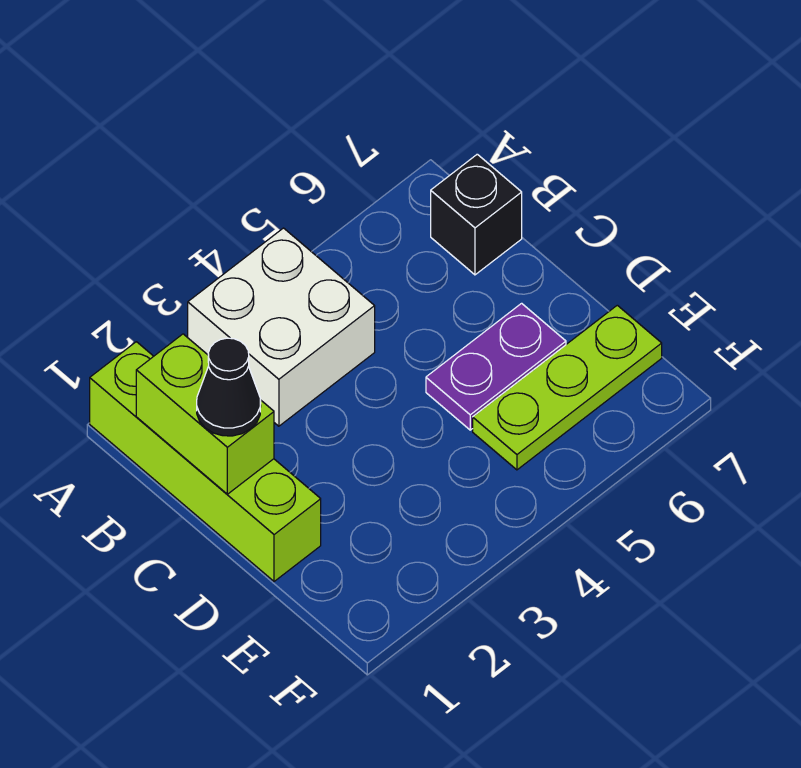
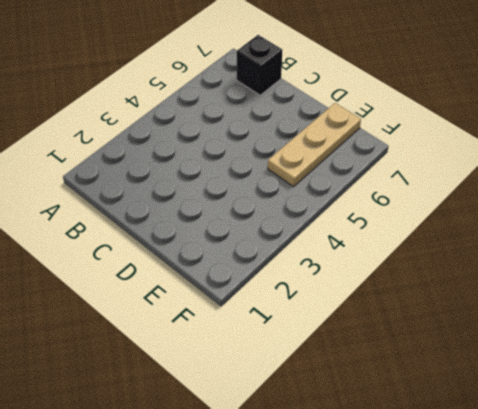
tan 1x3 plate [268,103,361,187] -> lime 1x3 plate [473,305,662,470]
none -> lime 1x4 brick [90,342,321,581]
none -> white 2x2 brick [188,228,375,426]

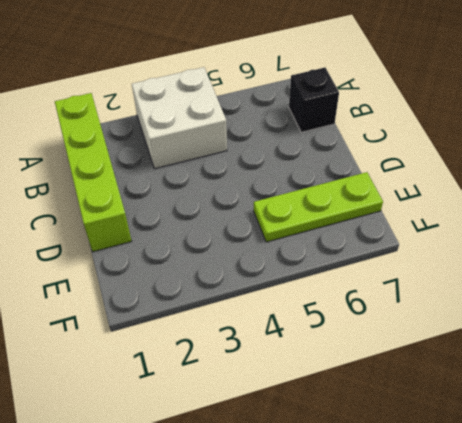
none -> purple 1x2 plate [426,303,566,430]
none -> lime 1x2 brick [136,334,274,494]

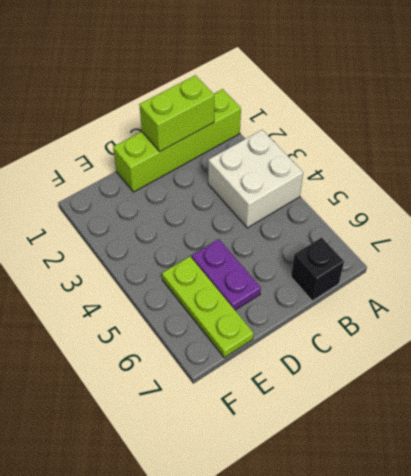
none -> black 1x1 cone [197,338,261,436]

